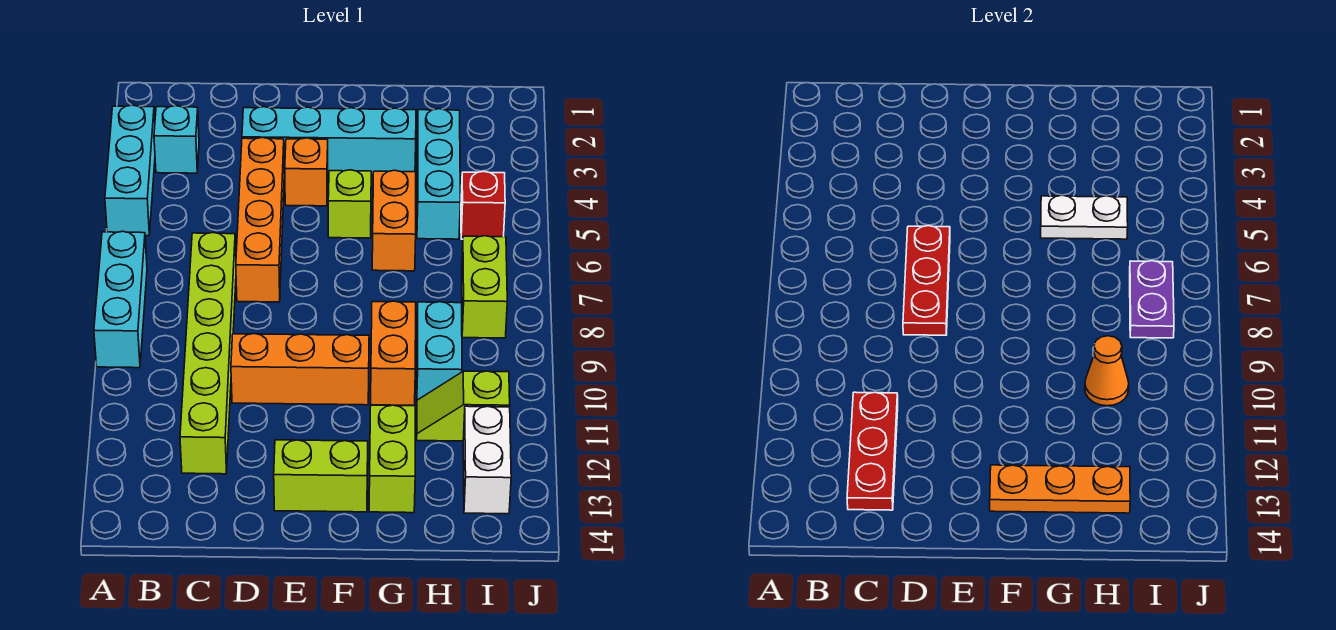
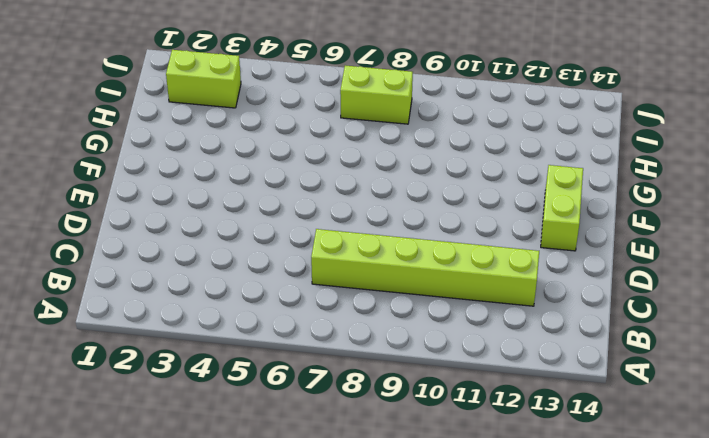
lime 1x2 brick [166,50,241,108] -> lime 1x2 brick moved to [369,405,415,513]
none -> cyan 1x3 brick [105,105,155,236]
none -> cyan 1x3 brick [94,231,147,368]
none -> cyan 1x1 brick [154,106,199,173]

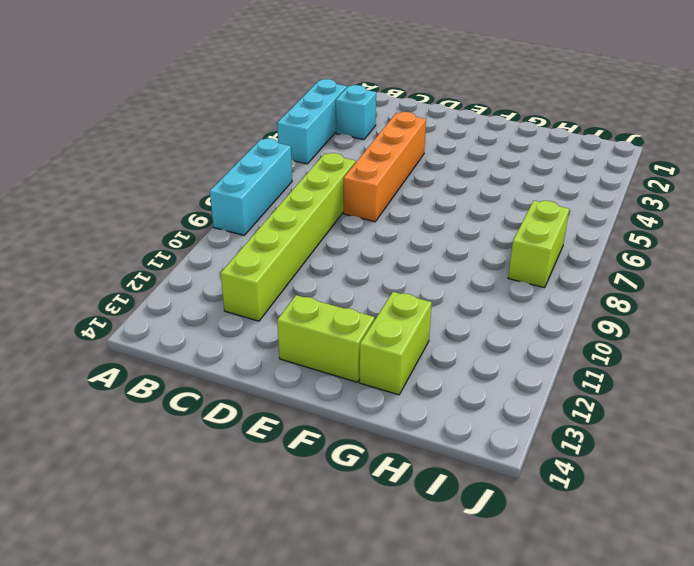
none -> cyan 1x4 brick [242,107,416,175]
none -> orange 1x3 brick [231,334,369,405]
none -> orange 1x1 brick [285,138,328,206]

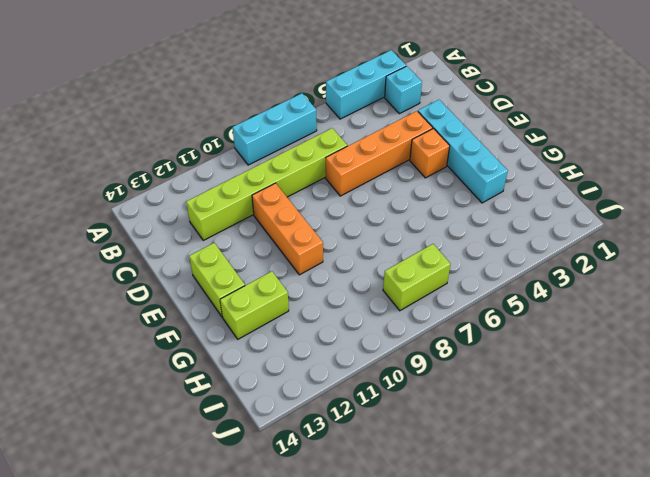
none -> lime 1x1 brick [328,170,371,238]
none -> orange 1x2 brick [372,170,416,271]
none -> orange 1x2 brick [371,301,416,405]

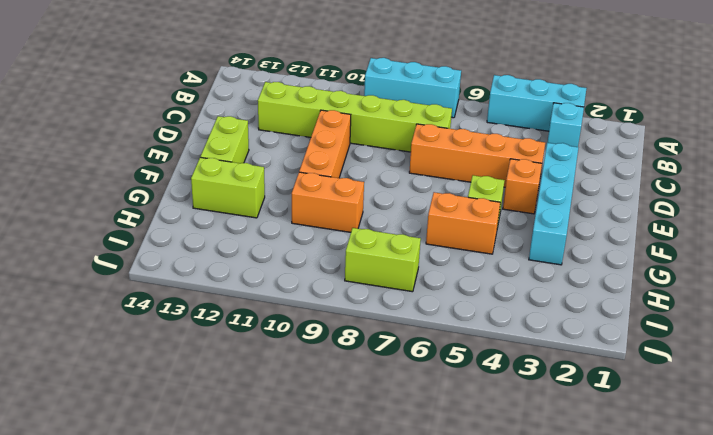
none -> cyan 1x3 brick [417,109,460,239]
none -> cyan 1x2 brick [417,302,462,400]
none -> lime 1x2 slope [417,371,510,441]

